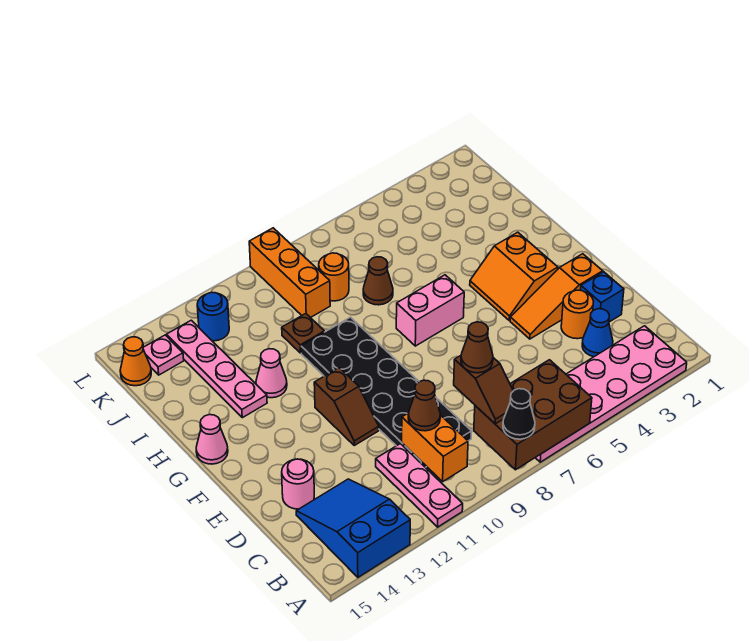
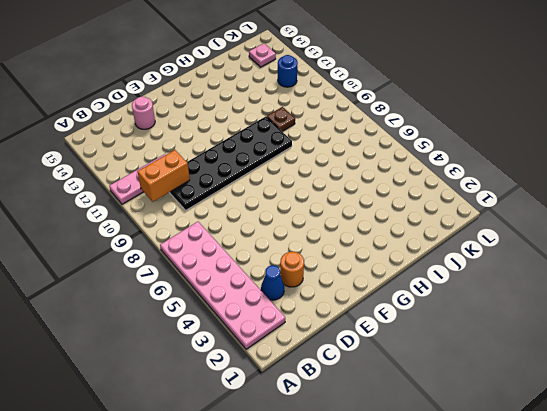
none -> blue 2x3 slope [296,479,410,577]
none -> blue 1x1 brick [581,272,624,322]
none -> orange 1x3 slope [510,254,603,339]

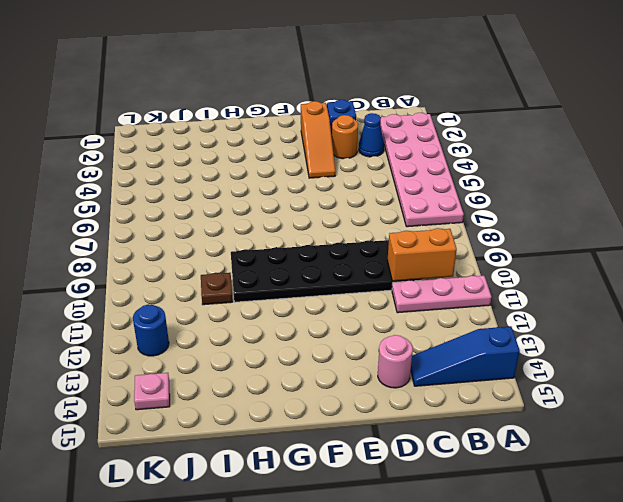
blue 1x3 slope [411,326,520,386] -> blue 2x3 slope [296,479,410,577]
none -> brown 1x2 slope [314,368,379,445]
none -> orange 2x2 slope [470,232,558,320]
none -> pink 1x2 brick [396,275,464,346]

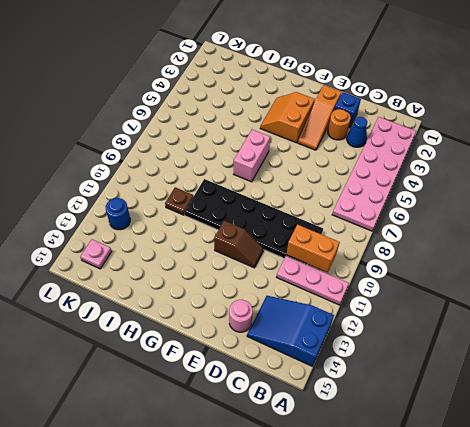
orange 2x2 slope [260,92,315,143] -> orange 2x2 slope turned to [470,232,558,320]
none -> pink 1x1 cone [196,414,228,464]
none -> pink 1x1 cone [256,349,287,398]
none -> pink 1x4 plate [167,320,267,418]

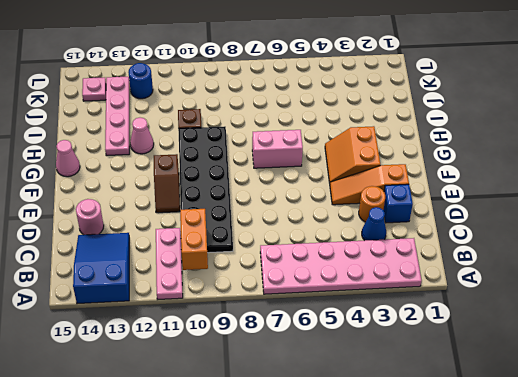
none -> brown 1x1 cone [363,257,393,305]
none -> orange 1x1 round brick [319,253,349,301]
none -> orange 1x3 brick [249,228,330,318]

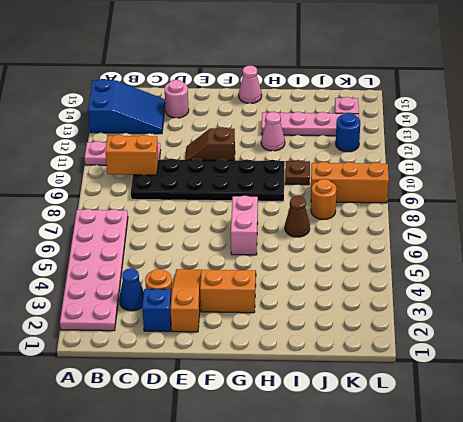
none -> orange 1x1 cone [120,337,151,386]
none -> brown 2x3 brick [474,360,592,470]
none -> black 1x1 cone [503,389,535,439]

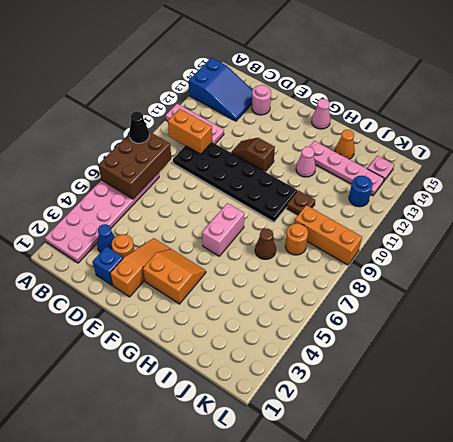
orange 1x1 cone [335,130,355,159] -> orange 1x1 cone moved to [120,337,151,386]
none -> brown 1x2 slope [454,356,513,424]
none -> brown 1x1 cone [408,380,440,431]
none -> brown 1x1 cone [461,322,493,373]

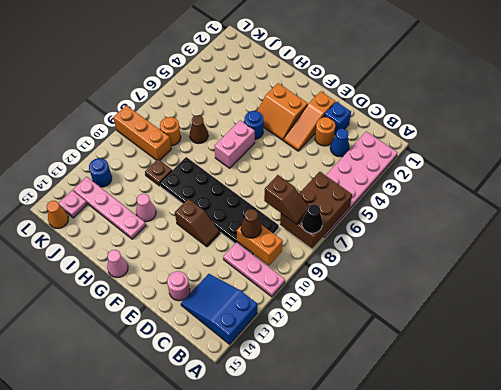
blue 1x1 round brick [245,111,264,139] -> none
none -> brown 1x1 cone [461,322,493,373]

